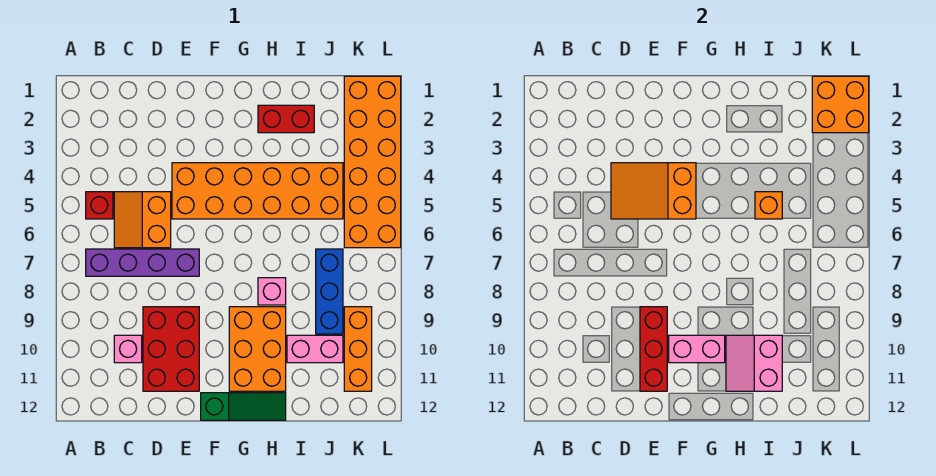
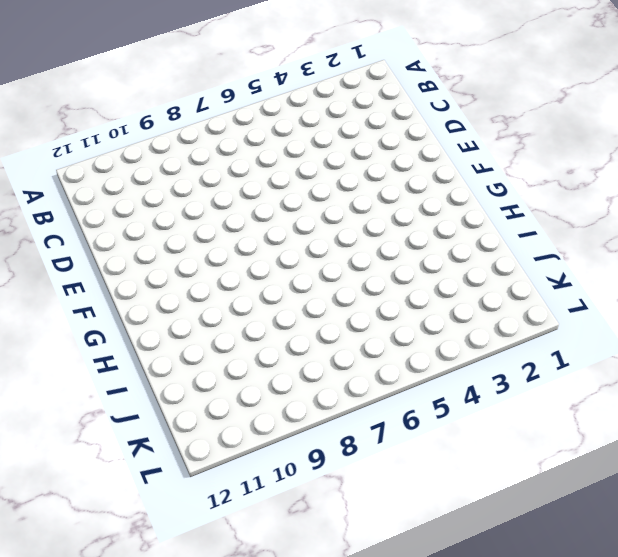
none -> red 1x1 brick [86,192,113,219]
none -> purple 1x4 brick [86,249,199,276]
none -> orange 2x2 slope [114,192,171,248]

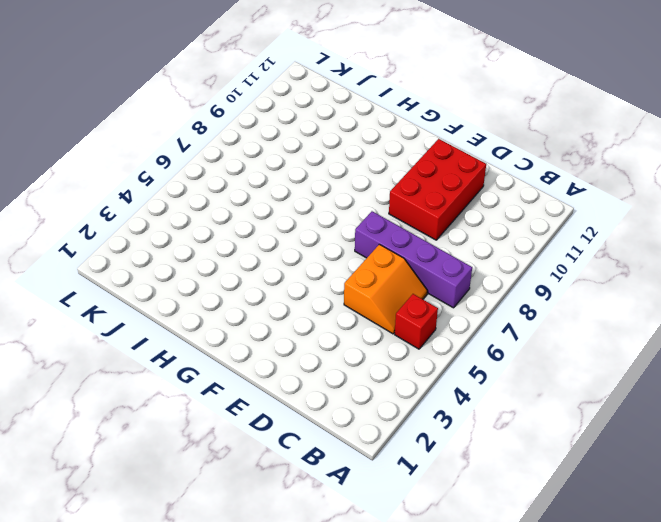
none -> pink 1x1 brick [114,335,142,363]
none -> orange 2x6 brick [172,163,343,219]
none -> green 1x3 slope [201,393,286,420]

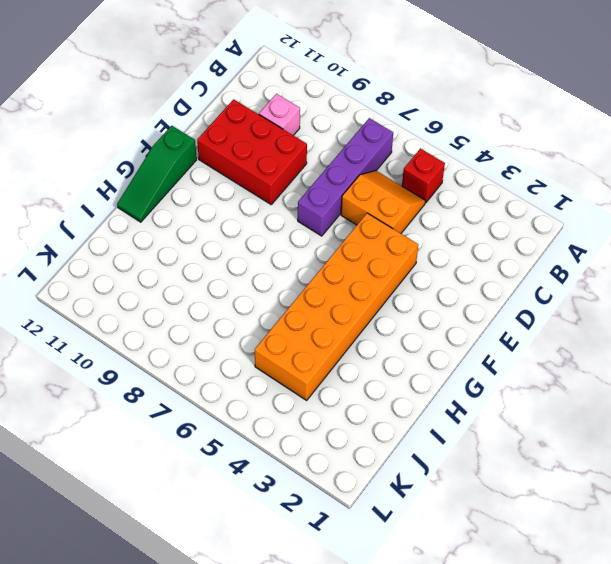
none -> orange 2x3 brick [229,307,286,391]
none -> red 1x2 brick [258,105,314,133]
none -> pink 1x1 brick [258,278,286,305]

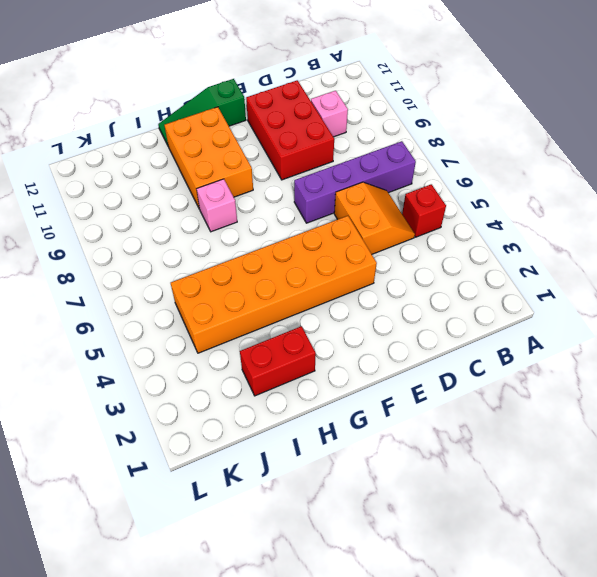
none -> pink 1x2 brick [287,335,343,363]
none -> blue 1x3 brick [316,249,343,334]
none -> orange 2x6 brick [344,76,401,248]

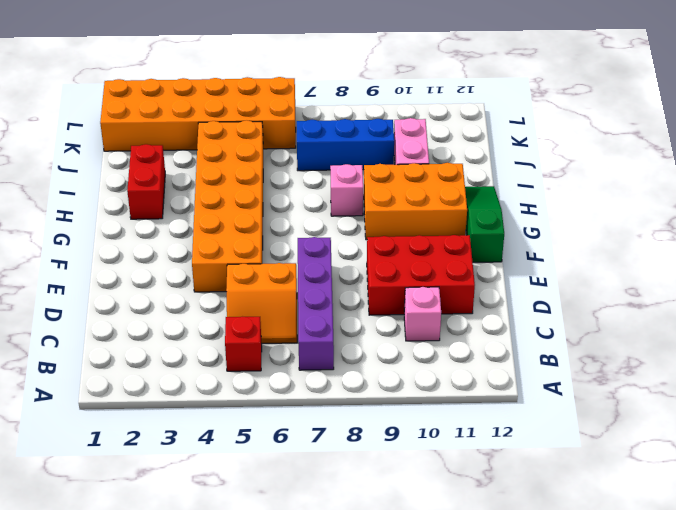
none -> orange 1x3 brick [344,307,372,391]
none -> orange 2x3 slope [611,163,696,219]
none -> red 1x3 brick [640,307,667,391]

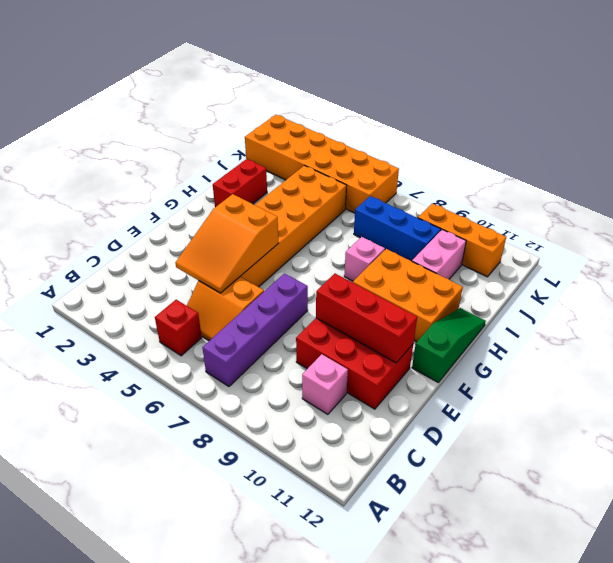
none -> pink 1x2 brick [669,335,725,363]
none -> pink 2x2 slope [726,335,782,391]
none -> orange 1x1 brick [755,192,782,219]

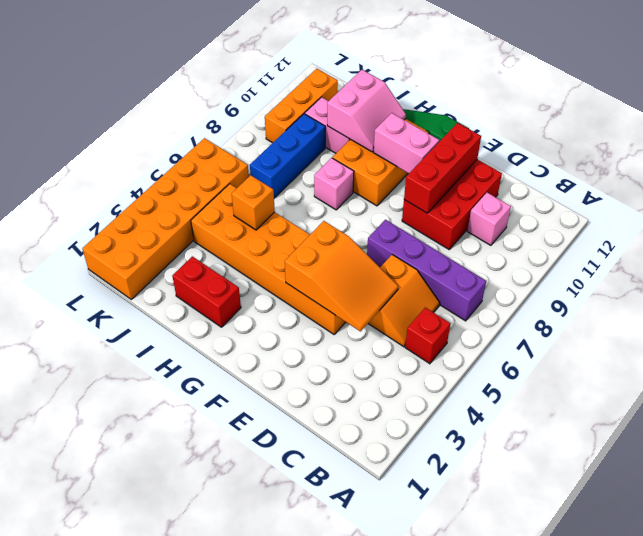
none -> orange 2x2 brick [812,76,869,133]

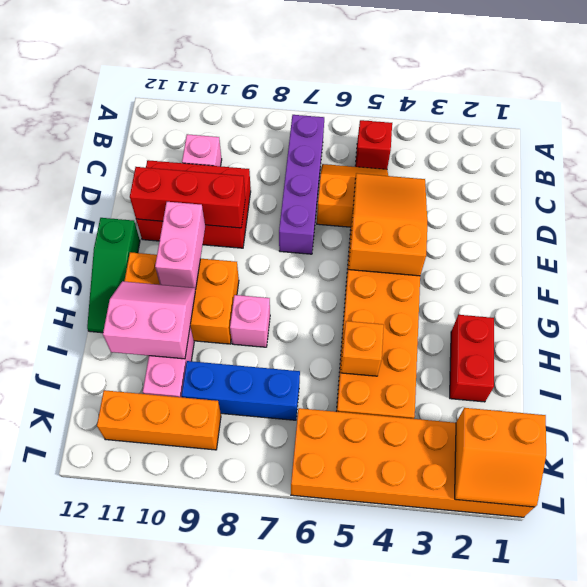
orange 2x2 slope [455,408,546,507] -> orange 2x2 brick [812,76,869,133]

